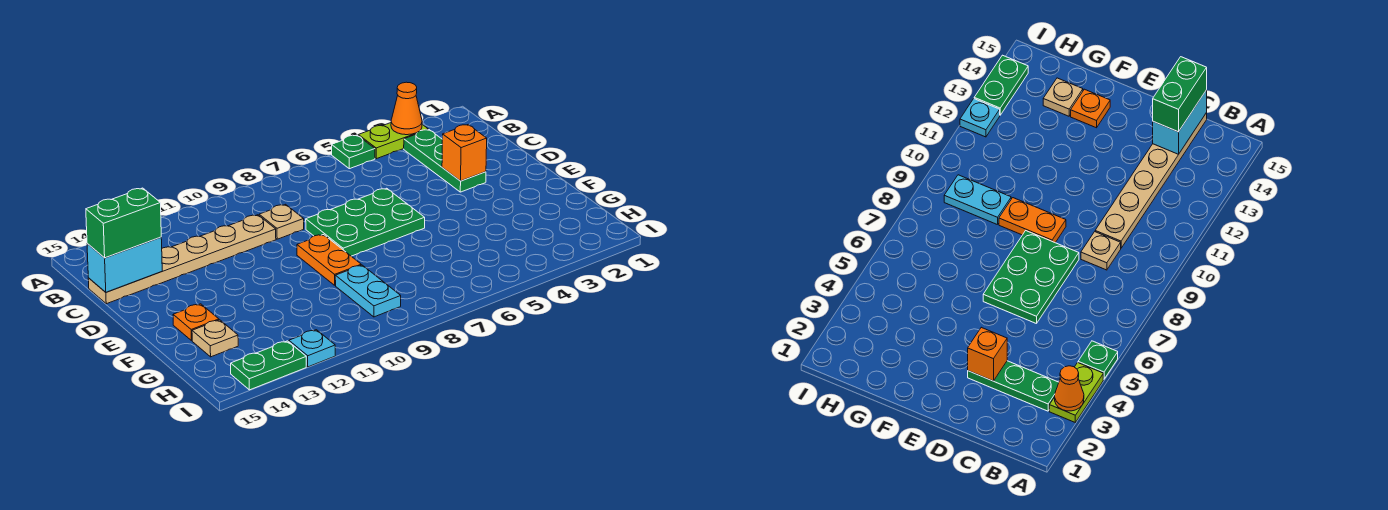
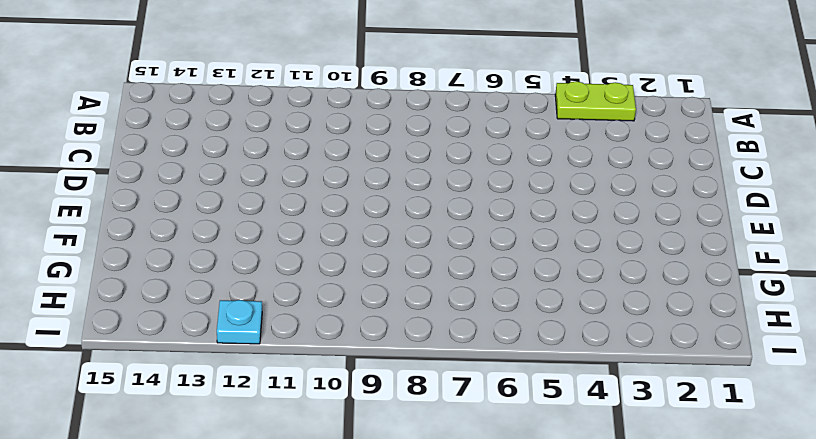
none -> green 1x1 plate [332,135,375,169]
none -> green 1x3 plate [404,130,486,192]
none -> tan 1x1 plate [259,204,304,239]

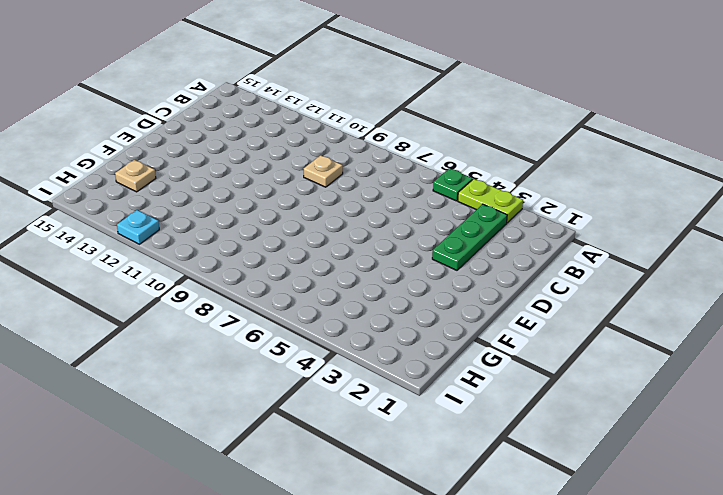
none -> tan 1x6 plate [88,215,276,304]
none -> green 2x3 plate [306,188,425,256]
none -> orange 1x2 plate [297,235,361,285]

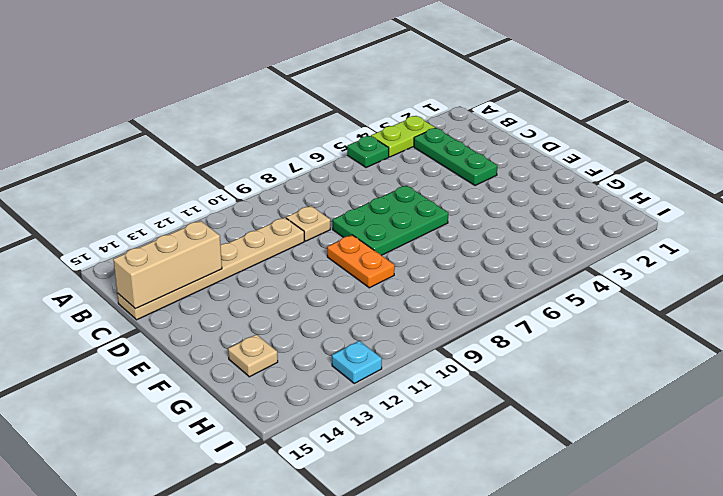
tan 1x3 brick [113,221,222,309] -> cyan 1x2 brick [87,237,162,292]
none -> orange 1x1 plate [173,304,219,341]
none -> cyan 1x2 plate [335,265,401,317]
none -> green 1x2 plate [231,341,306,390]

